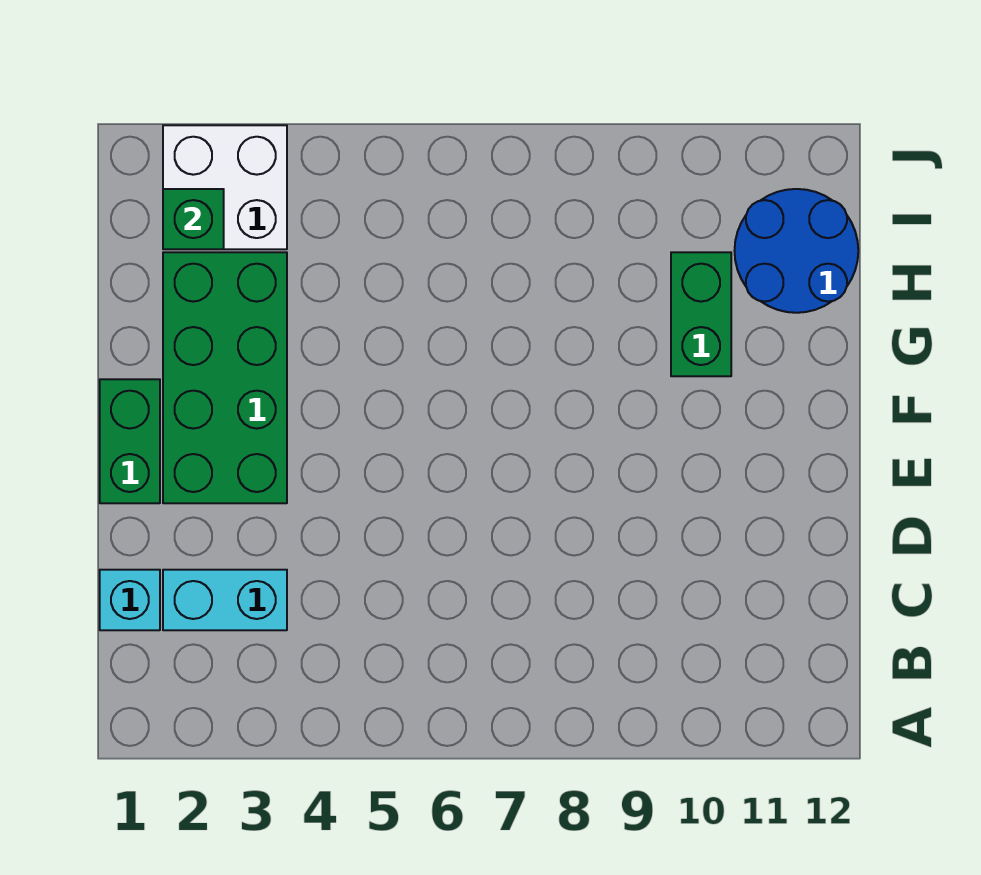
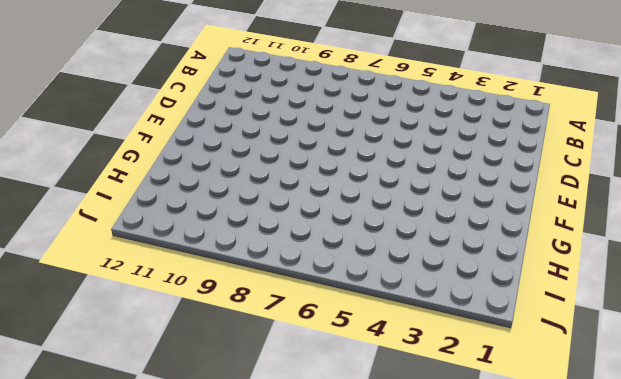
none -> cyan 1x1 brick [100,570,160,630]
none -> cyan 1x2 brick [163,570,287,630]

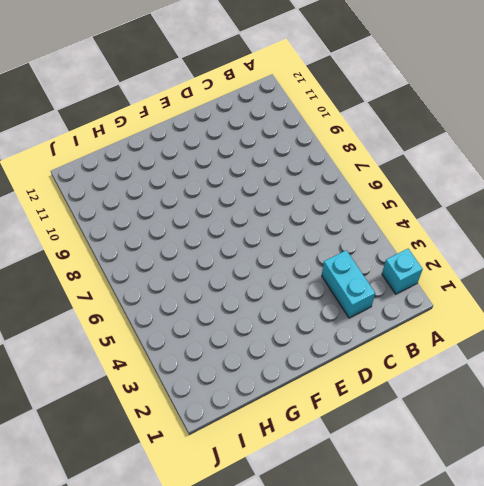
cyan 1x1 brick [382,249,423,294] -> cyan 1x1 brick moved to [100,570,160,630]
none -> green 1x2 brick [100,379,160,503]
none -> green 2x4 brick [163,252,287,503]

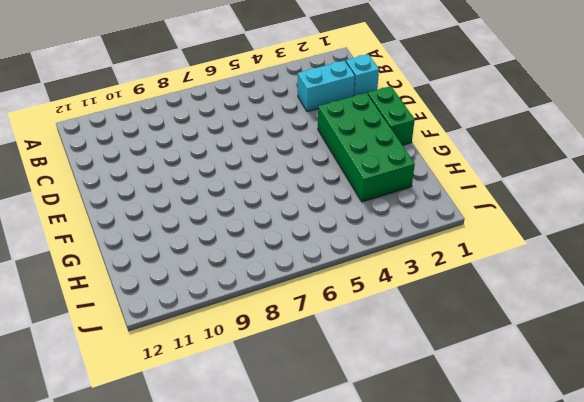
none -> green 1x2 brick [671,252,731,376]
none -> blue 2x2 round brick [735,189,858,313]

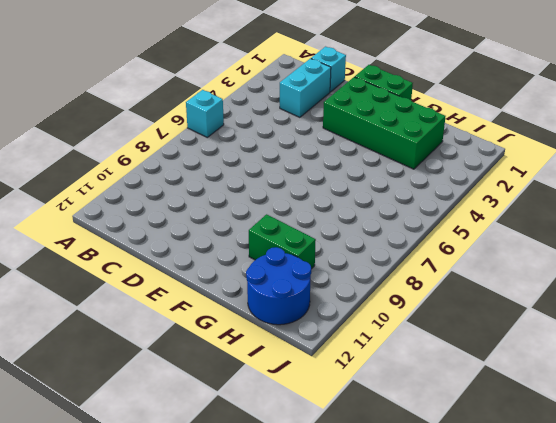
cyan 1x1 brick [186,90,224,137] -> none
none -> white 2x2 brick [163,125,287,249]
none -> green 1x1 brick [163,189,224,249]

